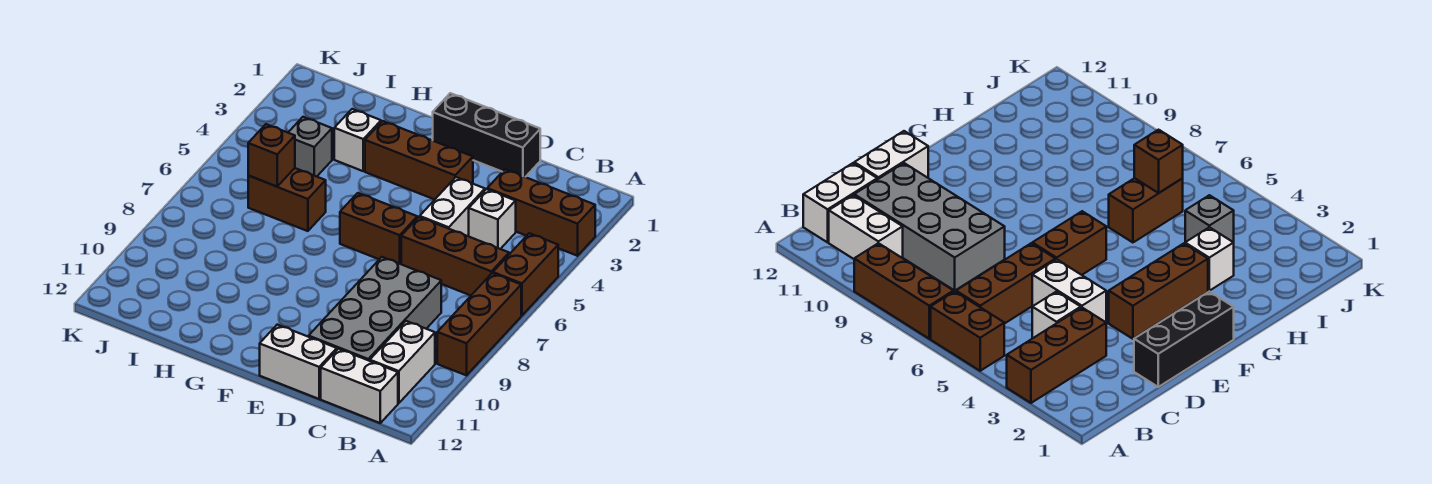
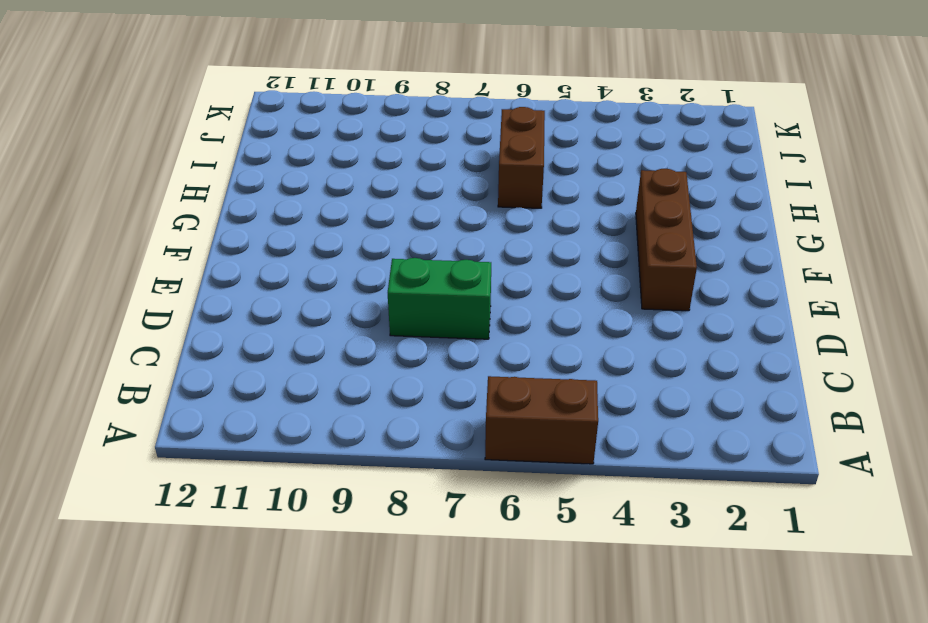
green 1x2 brick [388,258,491,339] -> grey 2x4 brick [309,257,441,361]
none -> brown 1x3 brick [487,169,595,256]
none -> brown 1x3 brick [437,273,521,375]
none -> brown 1x3 brick [401,217,509,295]

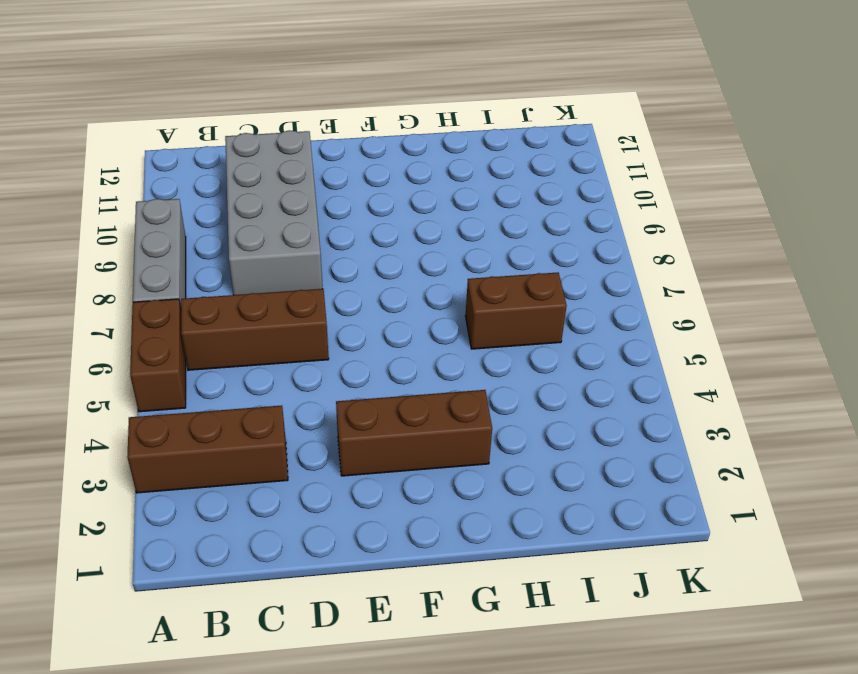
grey 1x3 brick [133,199,186,307] -> brown 1x3 brick [437,273,521,375]
none -> white 1x2 brick [370,321,435,403]
none -> white 1x2 brick [321,349,398,423]
none -> white 1x1 brick [469,189,516,249]

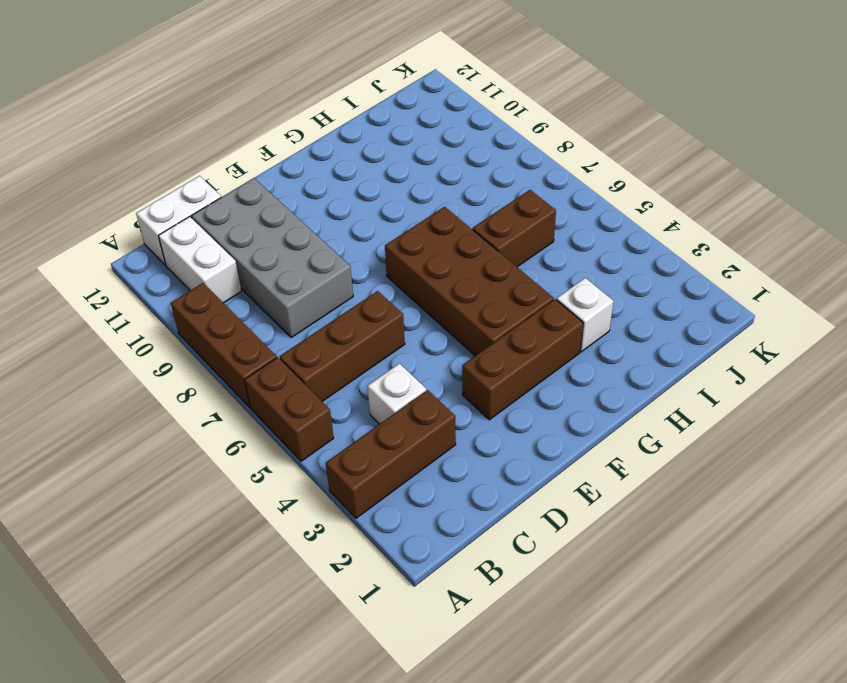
brown 2x4 brick [385,207,554,356] -> brown 1x2 brick [340,193,417,264]
none -> black 1x3 brick [433,93,540,177]
none -> white 1x2 brick [420,177,485,236]
none -> white 1x2 brick [260,325,337,399]

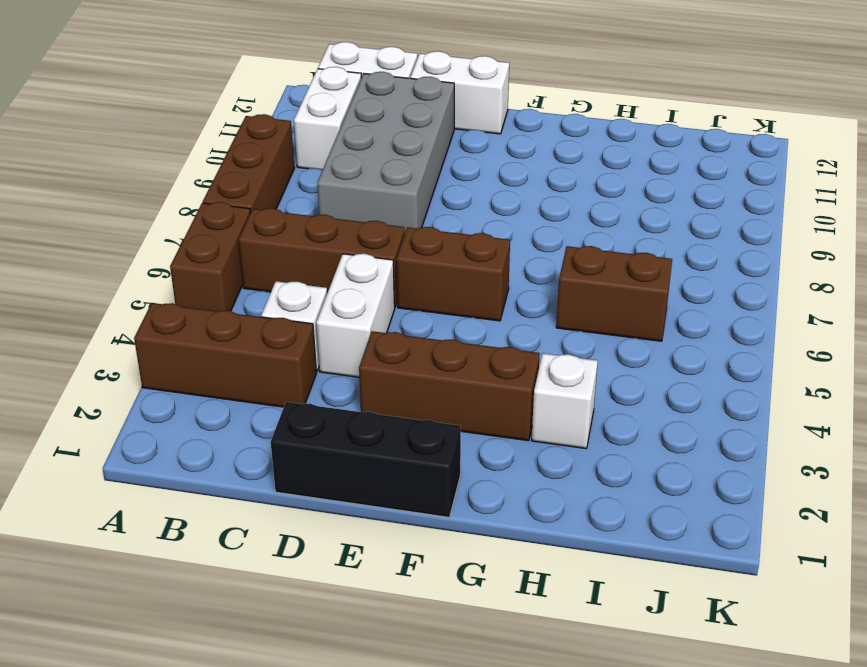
none -> grey 1x1 brick [288,117,332,177]
none -> brown 1x1 brick [248,124,295,187]

